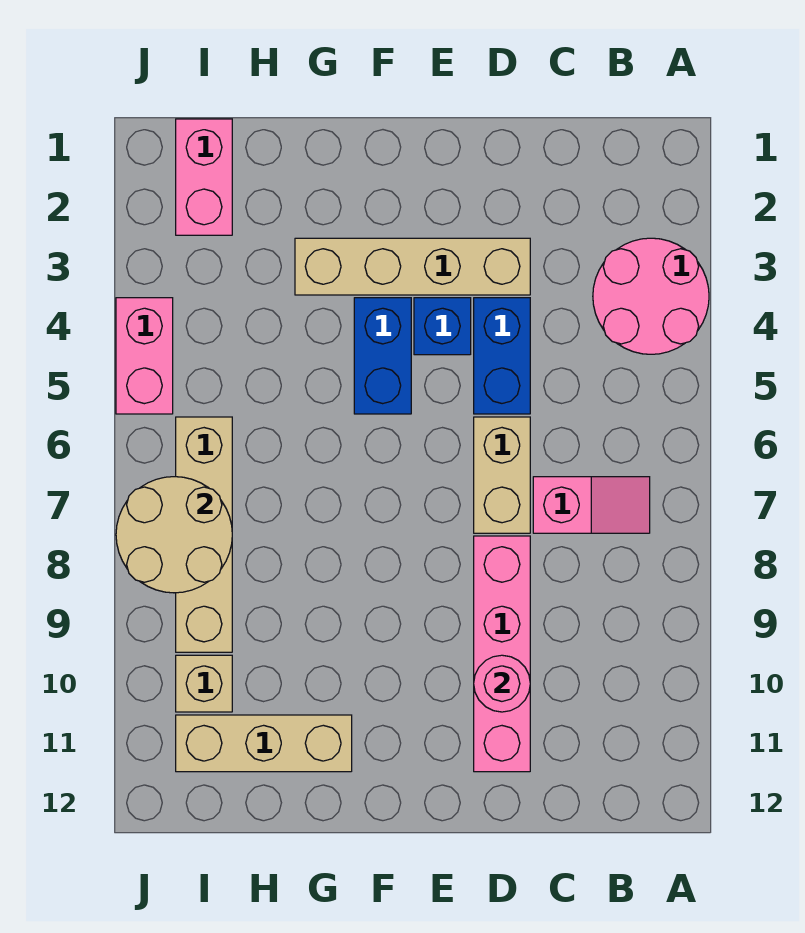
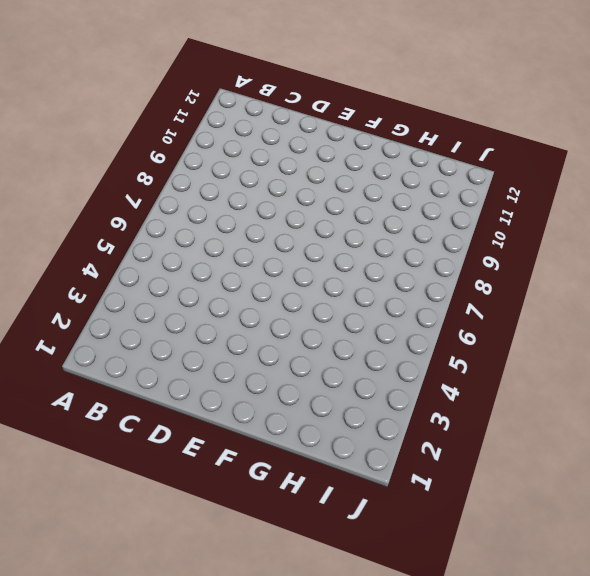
none -> pink 2x2 round brick [593,238,709,354]
none -> pink 1x2 slope [533,477,650,533]
none -> tan 1x4 brick [295,238,530,295]

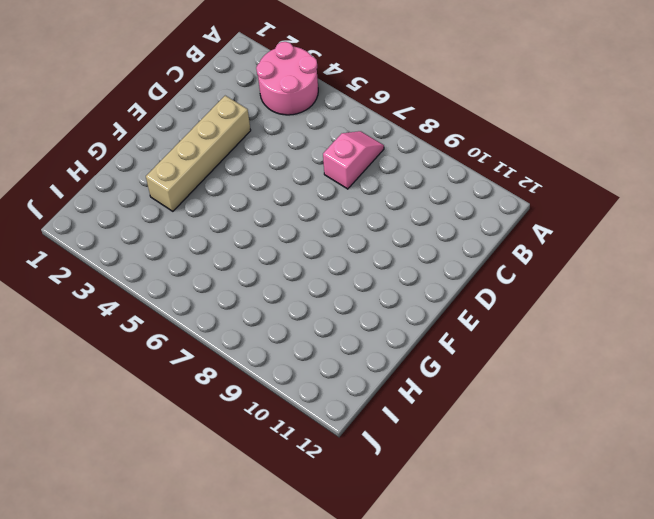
none -> blue 1x2 brick [474,298,530,414]
none -> tan 1x2 brick [474,417,530,533]
none -> pink 1x4 brick [474,536,530,772]

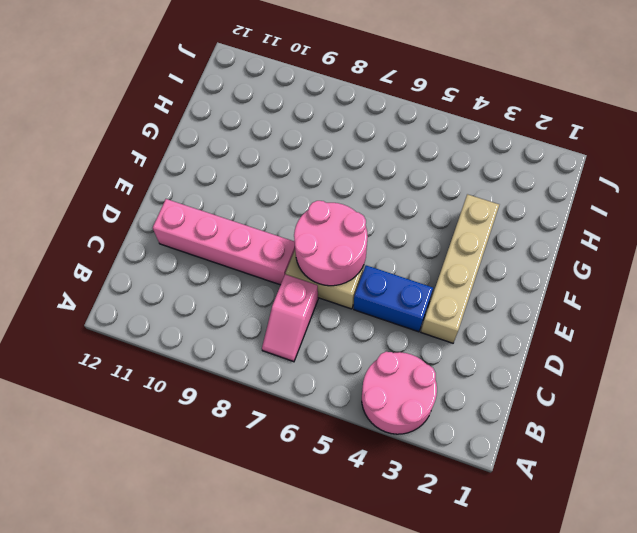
pink 2x2 round brick [294,201,368,286] -> none
none -> blue 1x1 brick [414,298,471,355]
none -> blue 1x2 brick [354,298,411,414]
none -> tan 1x3 brick [176,715,352,772]

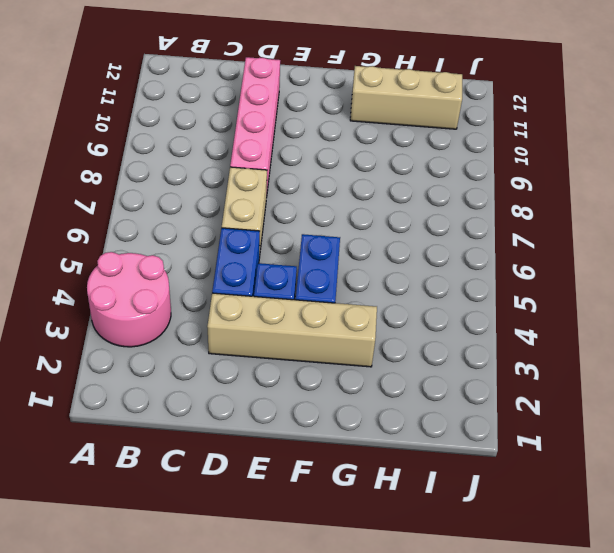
none -> pink 1x2 slope [533,477,650,533]
none -> pink 1x2 brick [176,119,232,235]
none -> tan 1x4 brick [176,417,232,652]

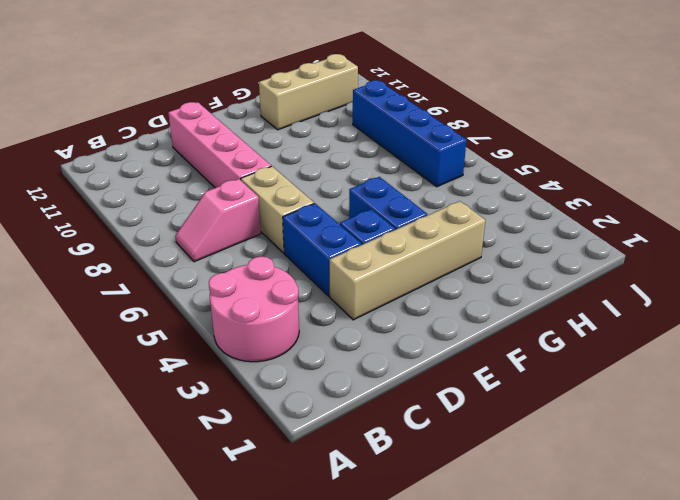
blue 1x4 brick [353,80,466,187] -> tan 1x4 brick [176,417,232,652]
none -> pink 1x2 brick [176,119,232,235]
none -> tan 1x1 brick [176,655,232,712]
none -> pink 1x2 brick [116,298,173,414]

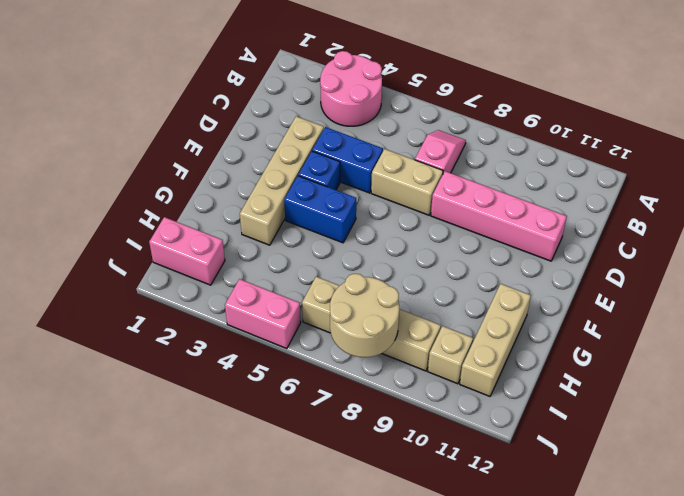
none -> pink 1x1 round brick [474,655,530,712]

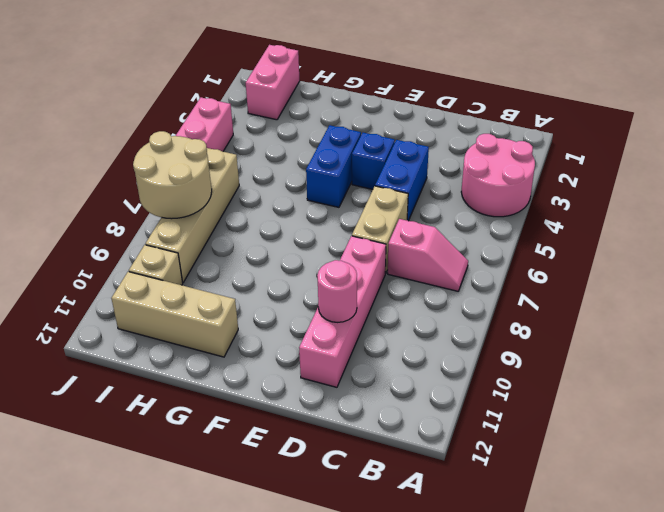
none -> tan 1x4 brick [295,238,530,295]

